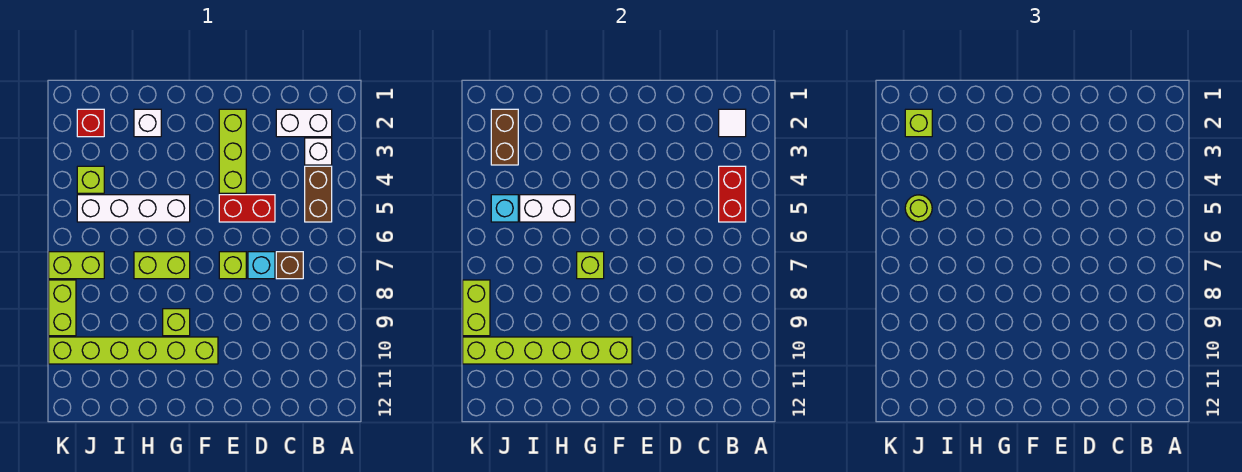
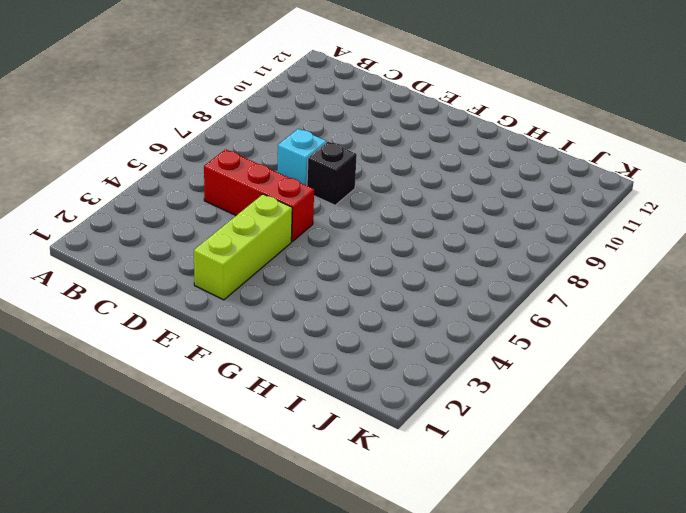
red 1x3 brick [204,149,314,241] -> red 1x2 brick [219,195,275,222]
black 1x1 brick [307,142,357,205] -> lime 1x1 brick [219,252,246,279]
none -> white 1x2 brick [276,109,332,137]
none -> white 1x1 brick [305,138,332,165]
none -> brown 1x2 brick [305,166,332,222]

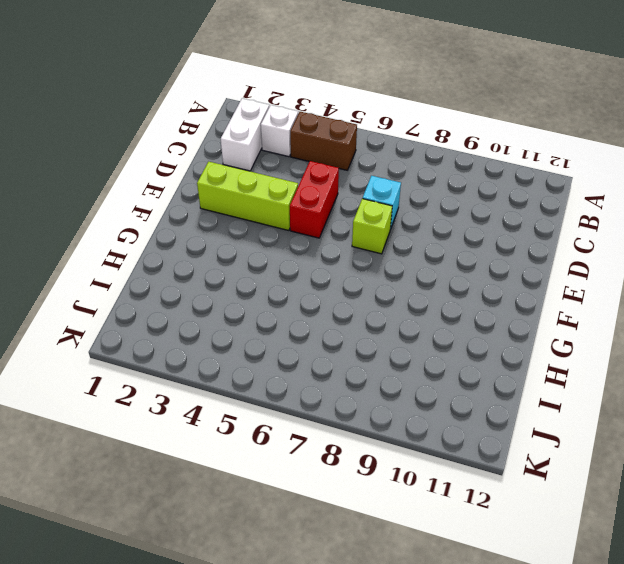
none -> brown 1x1 brick [276,252,303,279]
none -> lime 1x6 brick [49,337,218,364]
none -> white 1x4 brick [77,195,190,222]

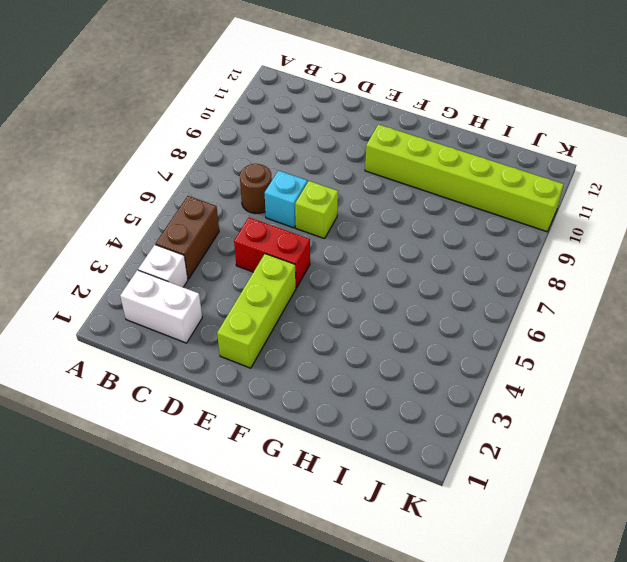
brown 1x1 round brick [240,164,272,214] -> brown 1x1 brick [276,252,303,279]
none -> white 1x4 brick [77,195,190,222]
none -> lime 1x2 brick [134,252,190,279]
none -> lime 1x1 brick [163,309,190,336]

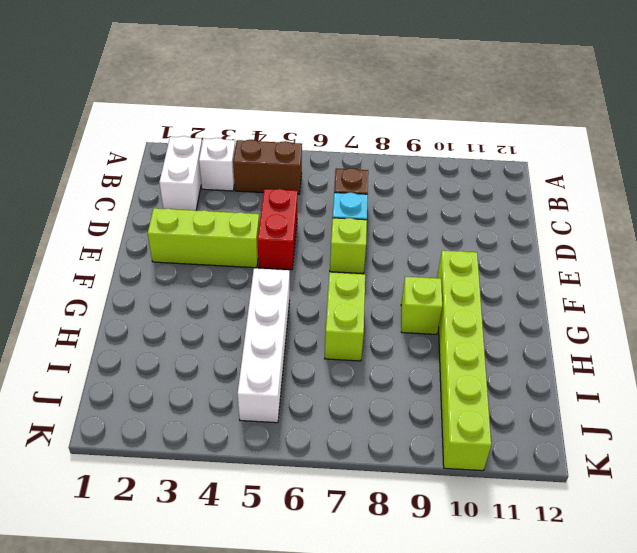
none -> white 1x1 brick [134,109,161,137]
none -> red 1x1 brick [77,109,104,137]
none -> lime 1x1 brick [77,166,104,193]

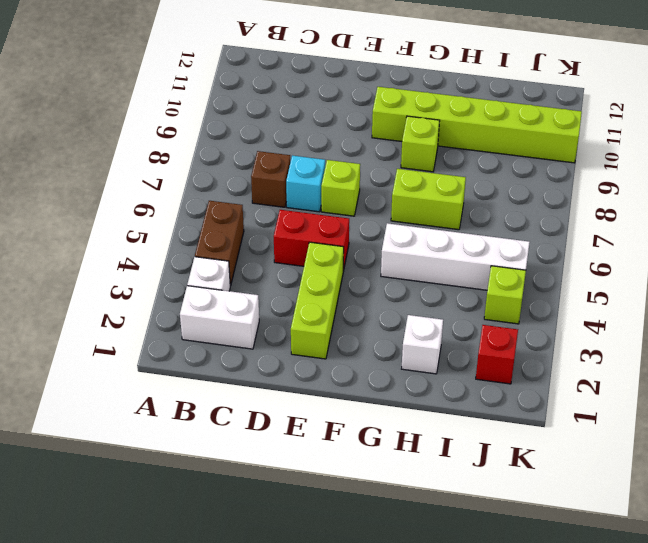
none -> lime 1x2 brick [49,252,104,279]
none -> lime 1x2 brick [49,280,76,336]
none -> white 1x1 tile [719,109,746,137]

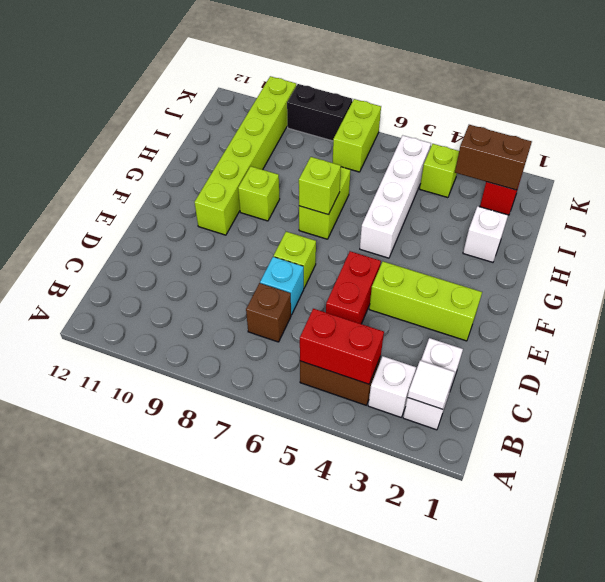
black 1x2 brick [287,84,352,141] -> lime 1x2 brick [49,280,76,336]
none -> lime 1x6 brick [463,337,632,364]
none -> white 1x2 brick [520,195,575,222]
none -> cyan 1x1 brick [491,195,518,222]

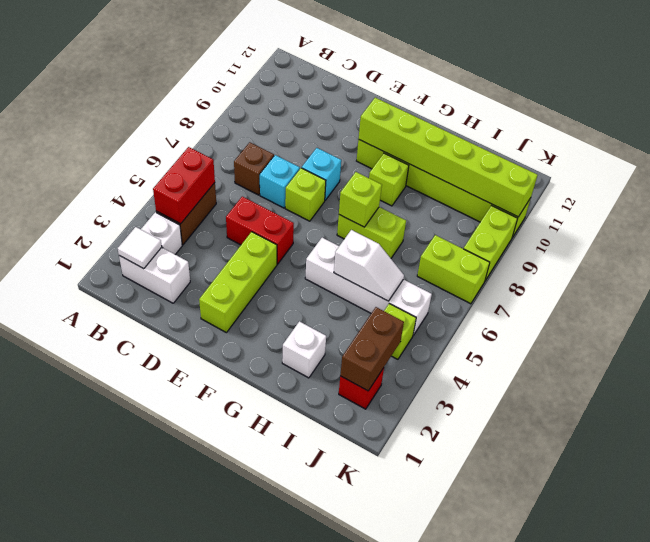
cyan 1x1 brick [302,148,341,200] -> cyan 1x1 brick moved to [491,195,518,222]
white 1x2 slope [334,230,404,301] -> white 1x2 brick [520,195,575,222]
none -> lime 1x2 brick [463,280,490,336]
none -> lime 1x1 brick [905,109,932,137]
none -> lime 1x1 round brick [905,195,932,222]

